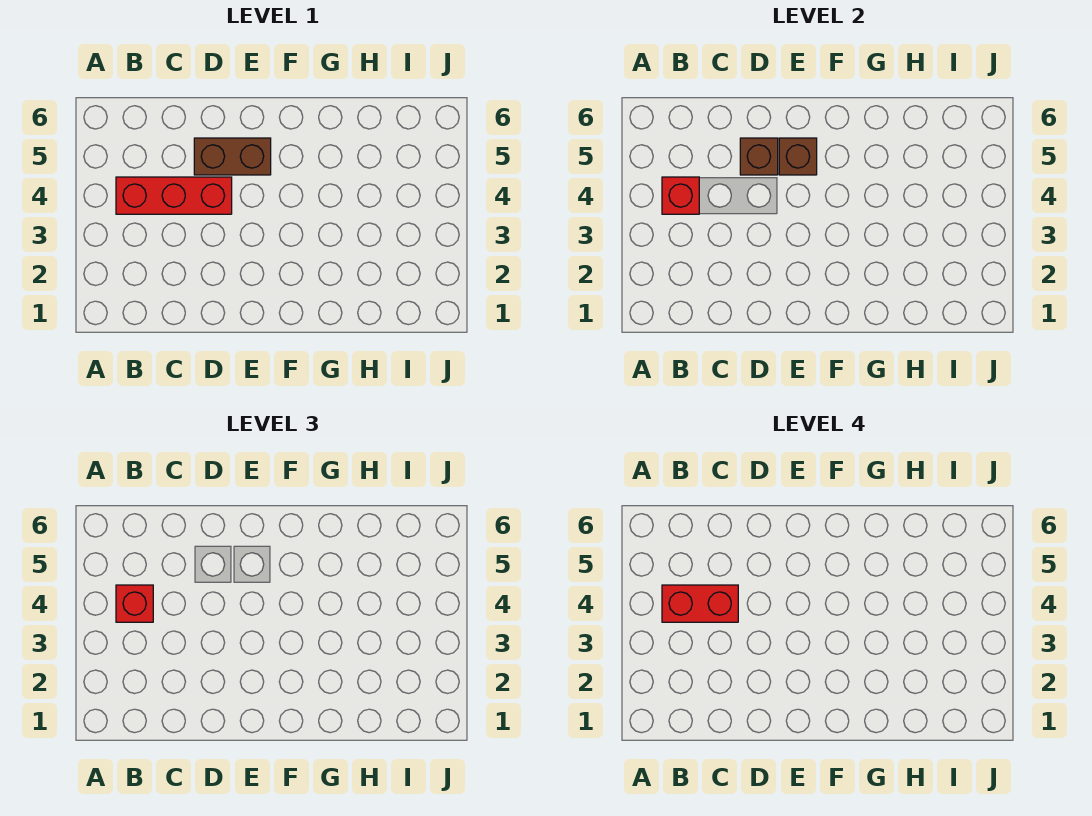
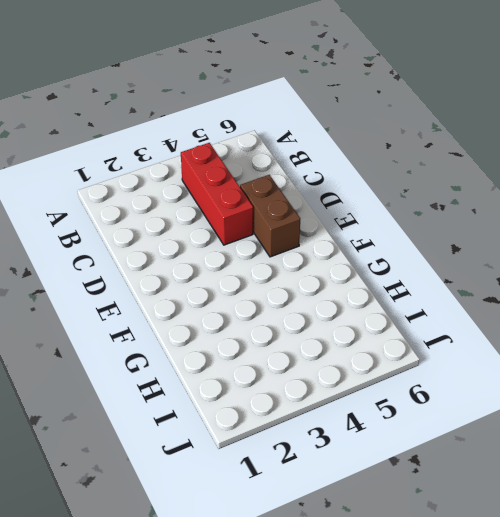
none -> red 1x1 brick [662,177,699,214]
none -> brown 1x1 brick [740,138,778,175]

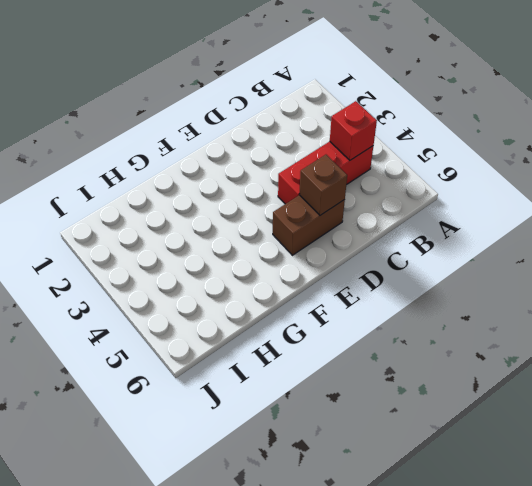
none -> brown 1x1 brick [779,138,817,175]
none -> red 1x1 brick [116,585,153,622]

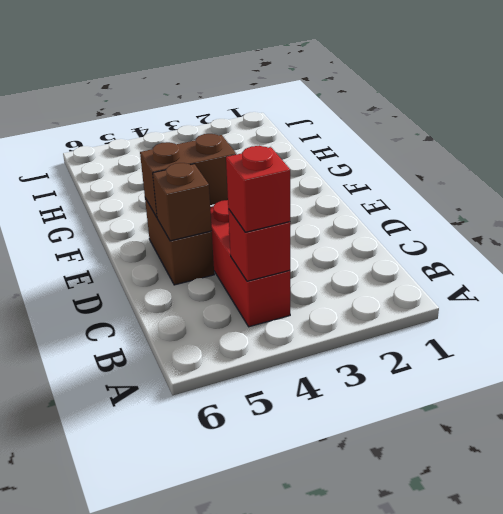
brown 1x2 brick [140,134,236,217] -> brown 1x1 brick [779,138,817,175]
none -> red 1x2 brick [662,585,738,622]

